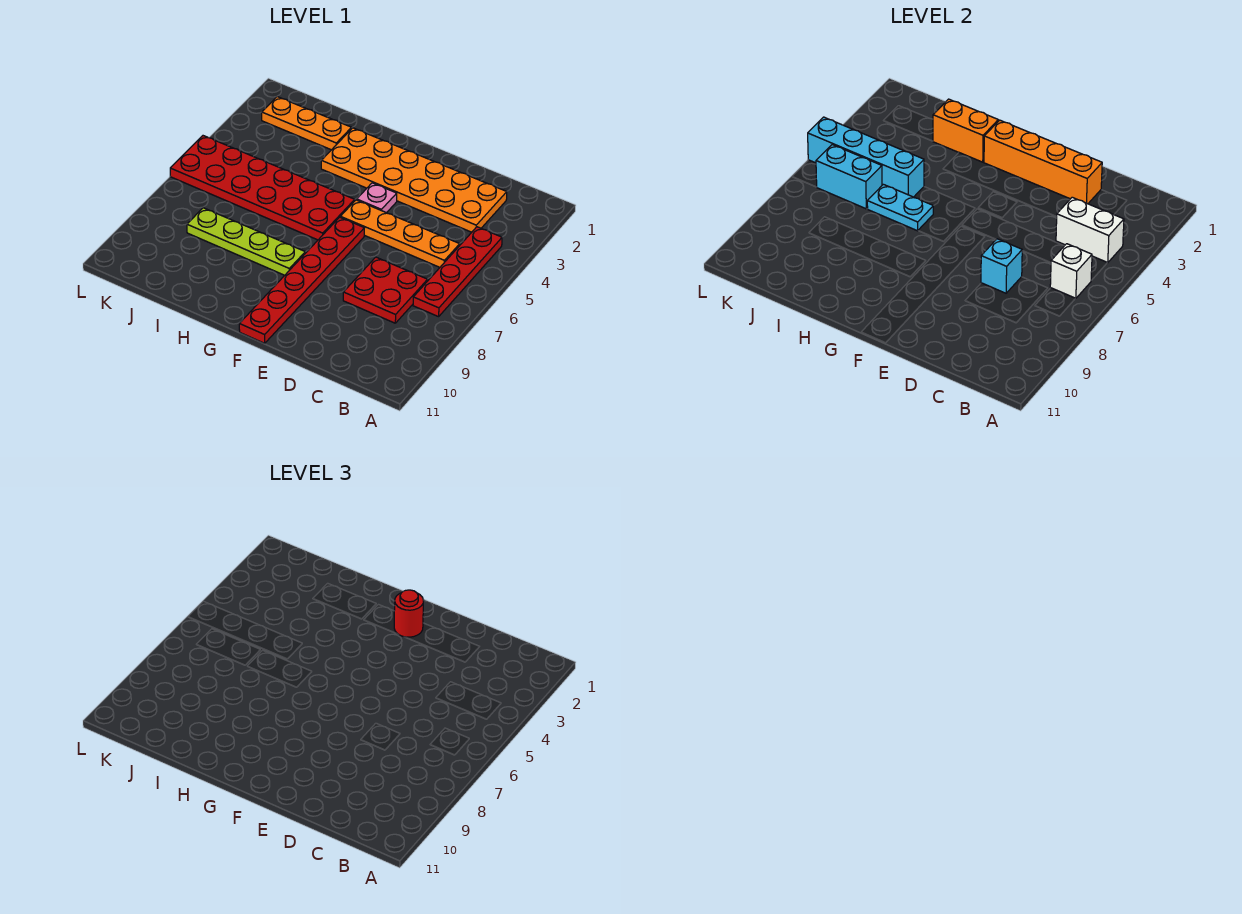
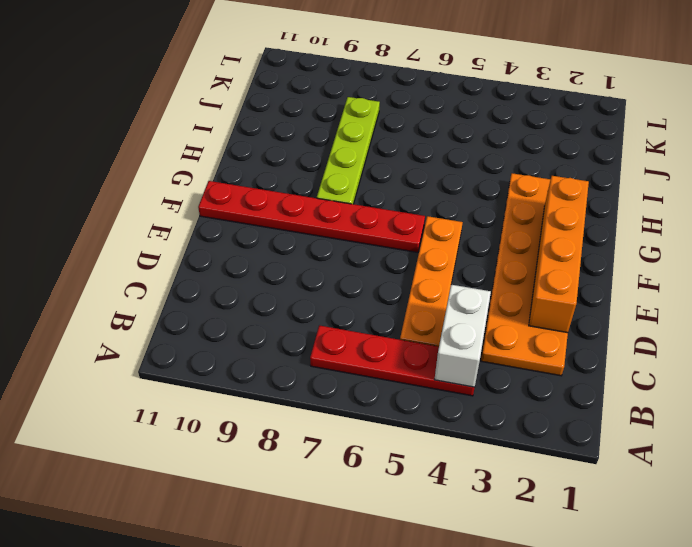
none -> red 2x2 plate [343,257,428,323]
none -> pink 1x1 plate [357,183,397,213]
none -> red 2x6 plate [170,136,355,240]

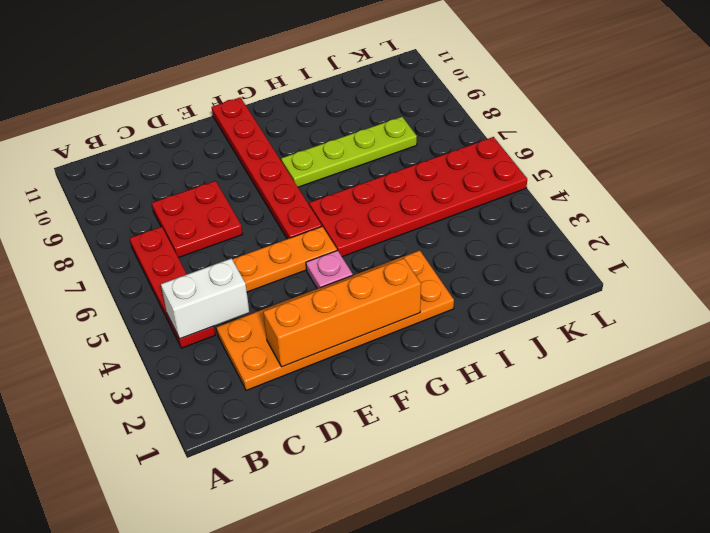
none -> orange 1x3 plate [262,97,352,150]
none -> white 1x1 brick [1050,244,1092,299]
none -> cyan 1x1 brick [981,239,1022,293]

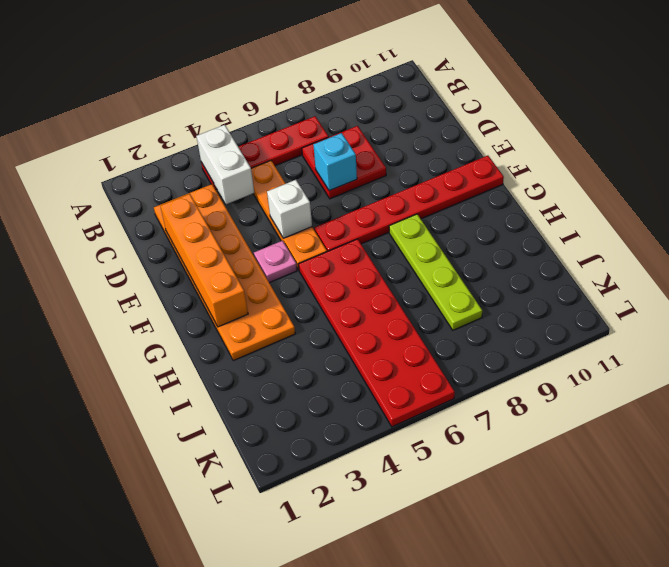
white 1x1 brick [267,180,312,238] -> white 1x1 brick moved to [1050,244,1092,299]
none -> orange 1x3 plate [262,97,352,150]
none -> orange 1x2 brick [933,99,998,162]
none -> cyan 1x2 plate [867,184,933,231]

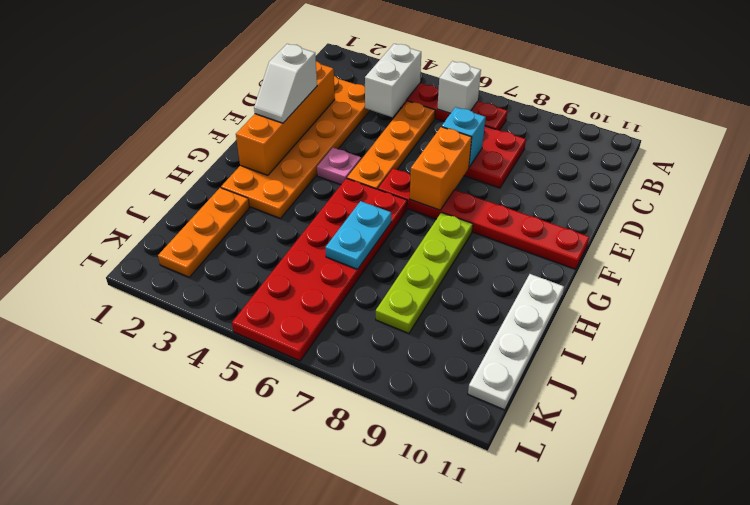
white 1x2 slope [254,44,317,123] -> red 1x1 round brick [394,590,424,637]
orange 1x2 brick [410,127,472,210] -> orange 1x2 brick moved to [933,99,998,162]
white 1x4 plate [468,274,564,410] -> none
none -> cyan 1x4 brick [808,117,924,197]
none -> cyan 1x2 brick [816,145,882,209]

